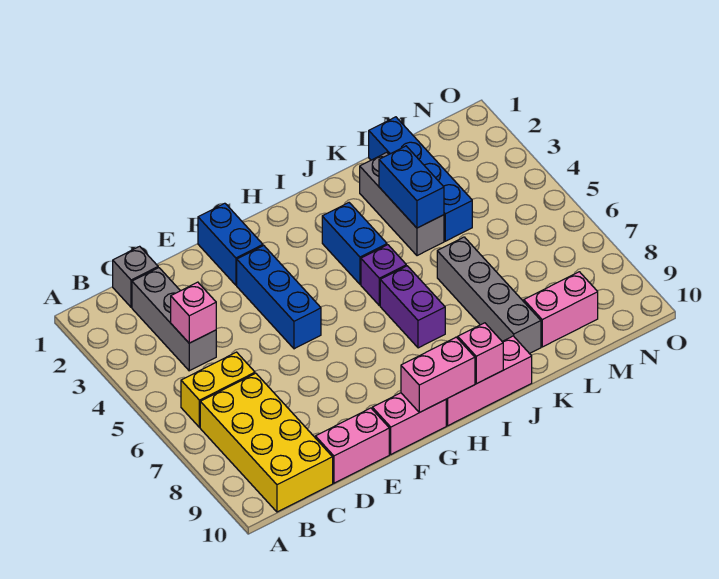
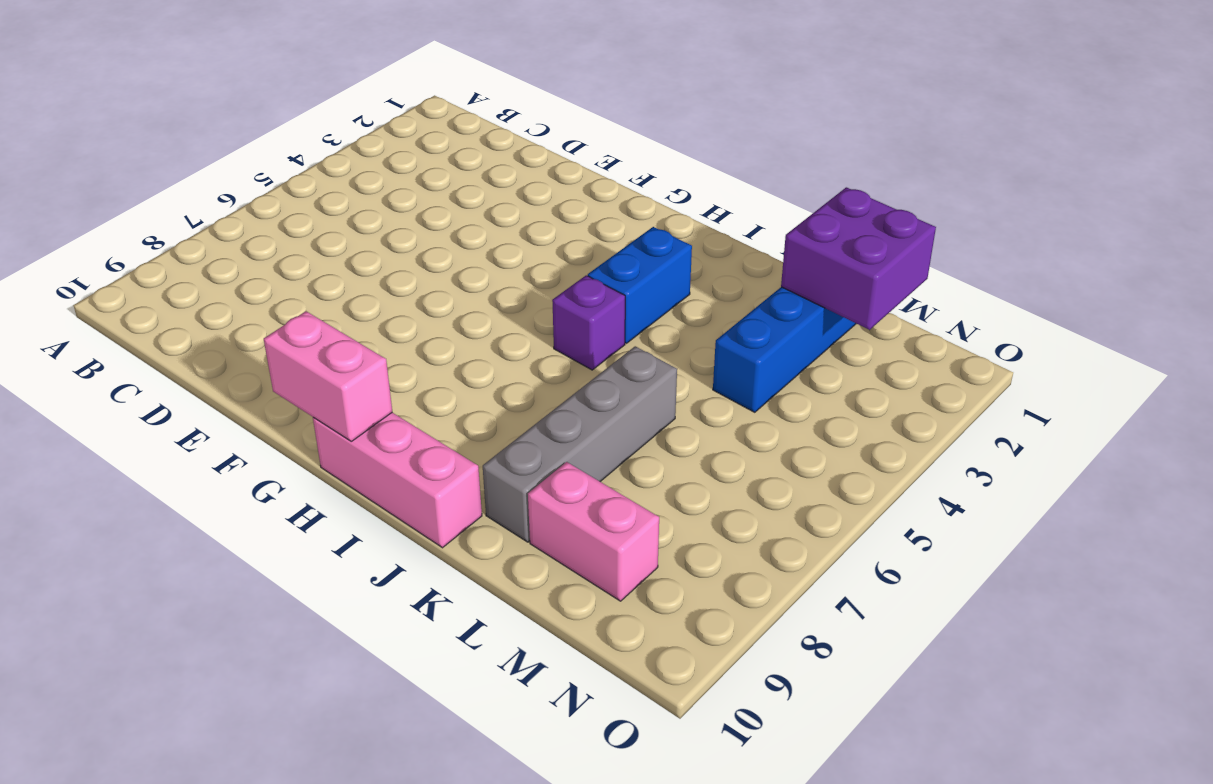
purple 2x2 brick [781,187,936,330] -> none
none -> yellow 1x2 brick [181,352,255,427]
none -> yellow 2x4 brick [200,373,333,512]
none -> grey 1x1 brick [113,246,158,307]

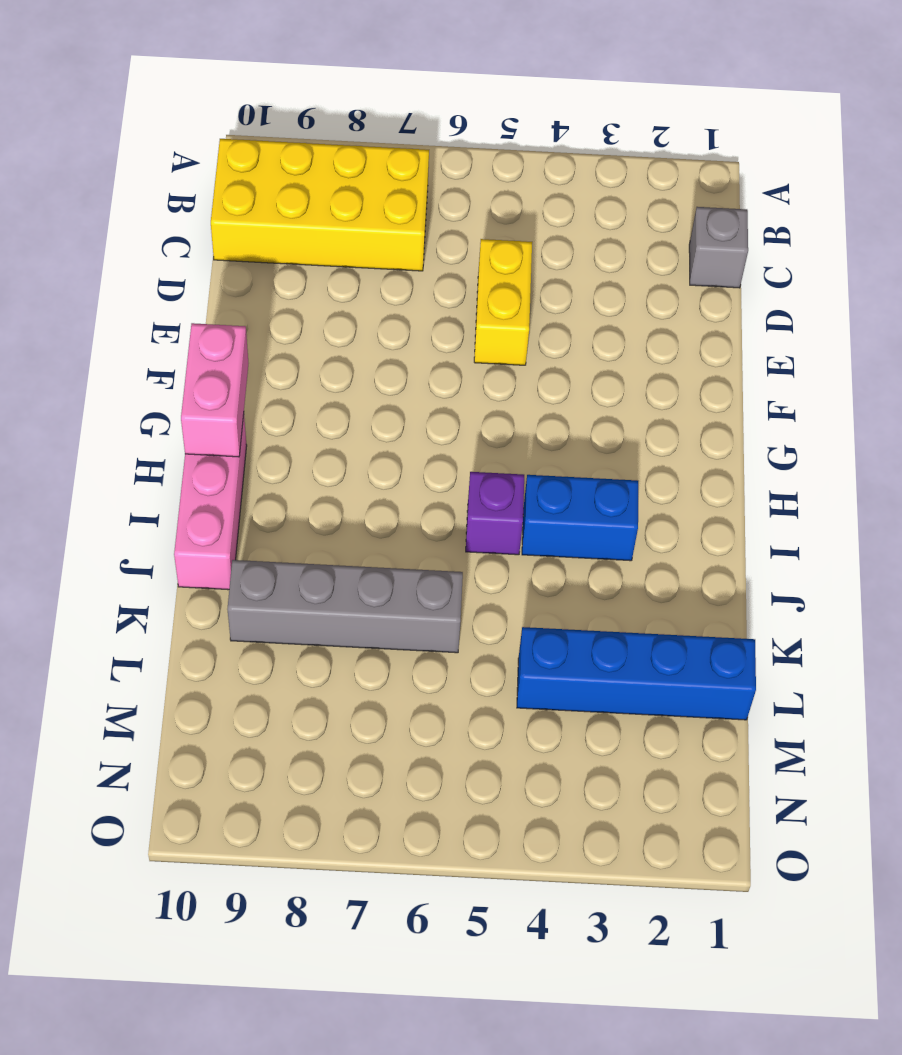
yellow 1x2 brick [474,239,532,365] -> yellow 1x2 brick moved to [181,352,255,427]
none -> grey 1x3 brick [132,268,216,371]
none -> pink 1x2 brick [315,408,389,483]
none -> blue 1x2 brick [198,203,263,285]

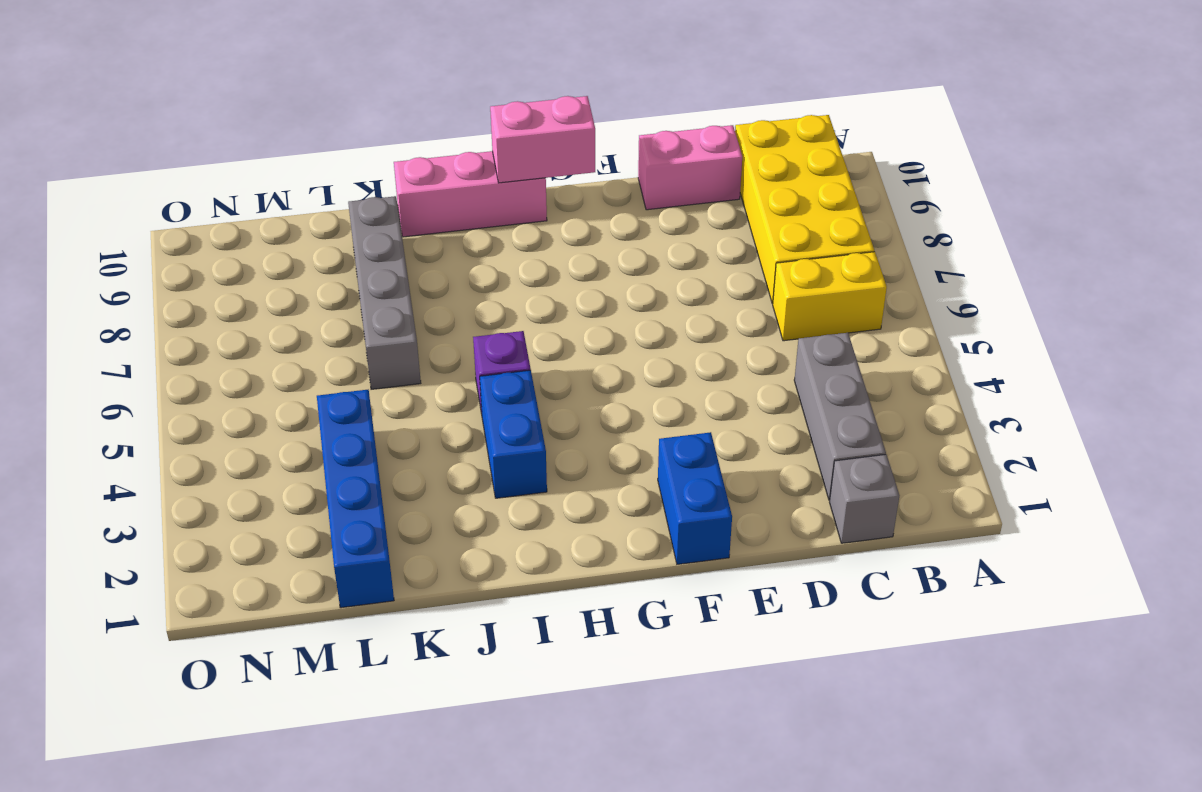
none -> blue 1x3 brick [237,246,321,349]
none -> pink 1x2 brick [372,393,446,454]
none -> purple 1x2 brick [380,266,445,348]

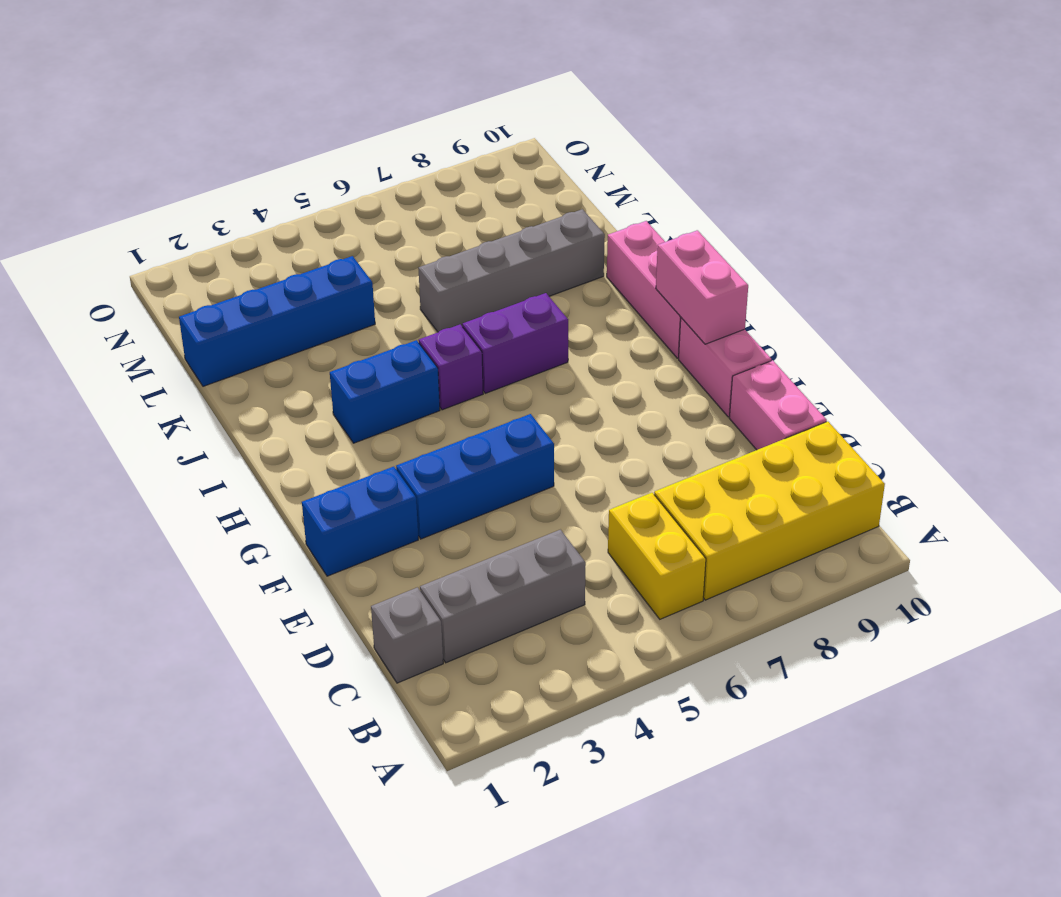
none -> grey 1x3 brick [360,152,444,256]
none -> pink 1x2 brick [524,272,598,347]
none -> pink 1x1 brick [171,282,216,343]

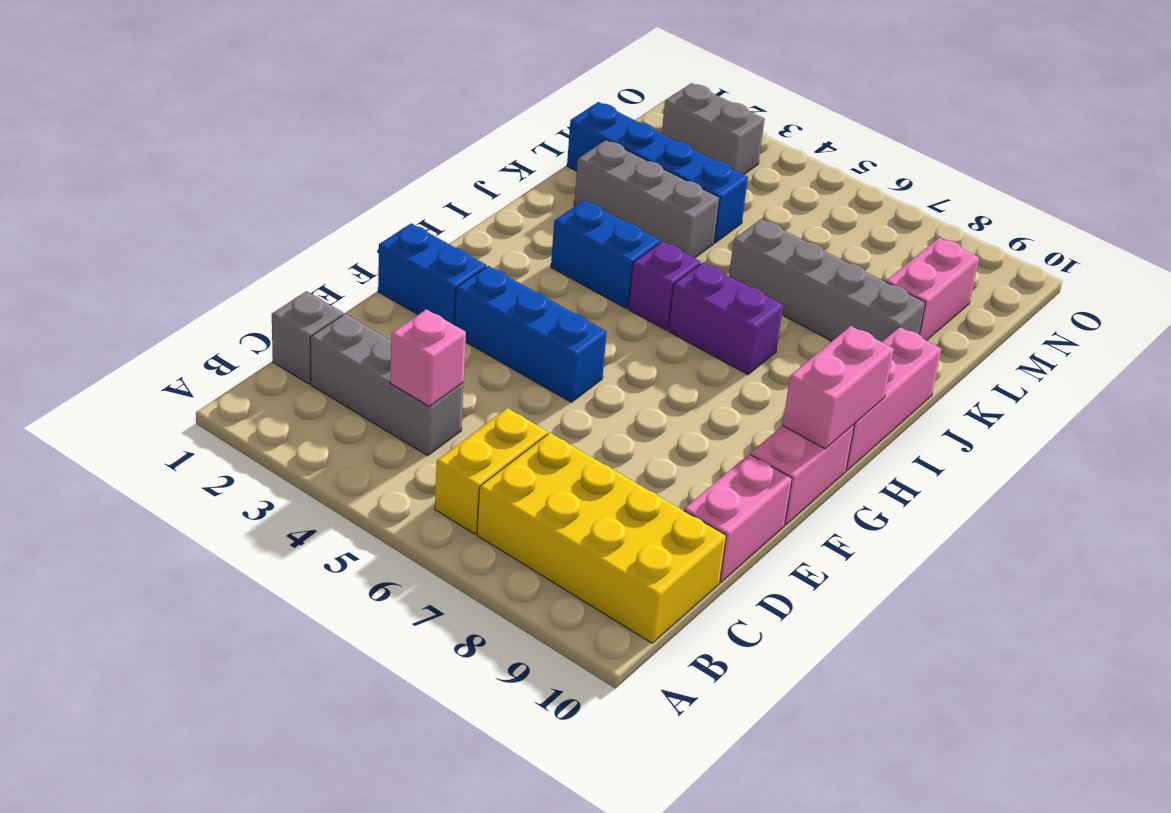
grey 1x2 brick [662,83,765,175] -> none
none -> pink 1x1 brick [458,323,503,384]
none -> blue 1x2 brick [379,146,444,228]

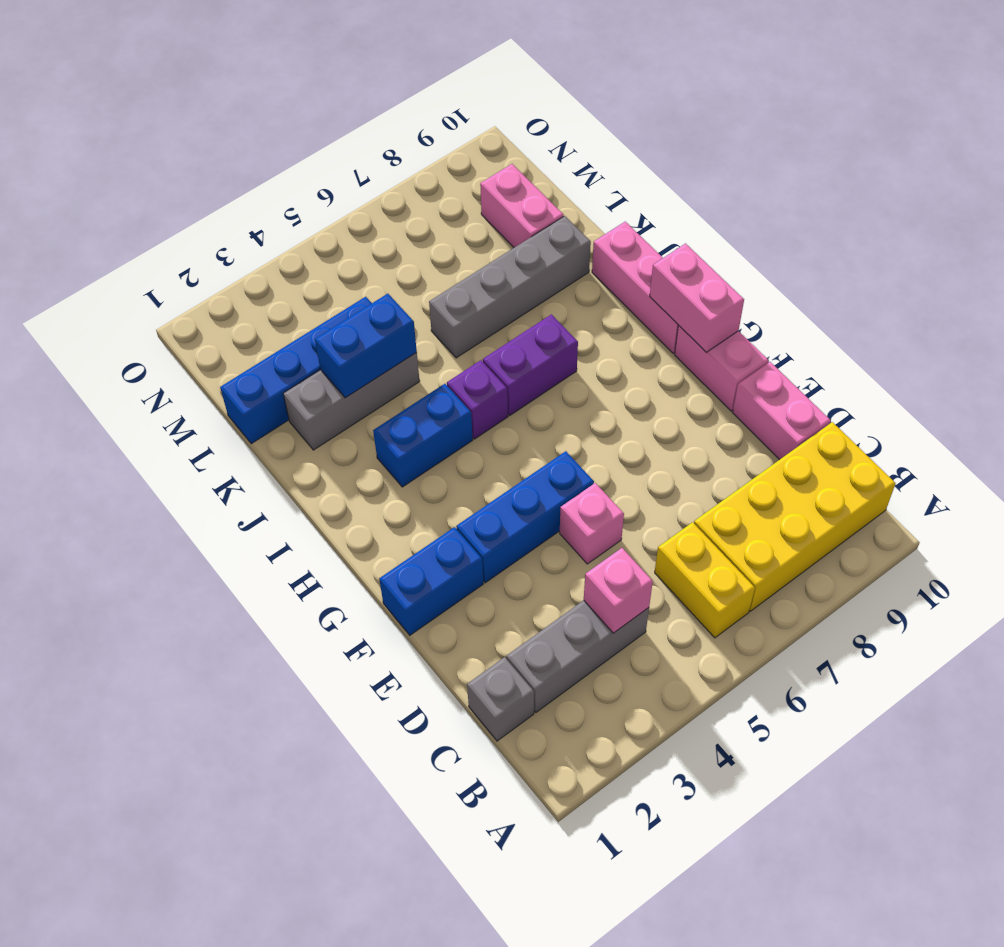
pink 1x1 brick [560,483,624,564] -> pink 1x1 brick moved to [458,323,503,384]

